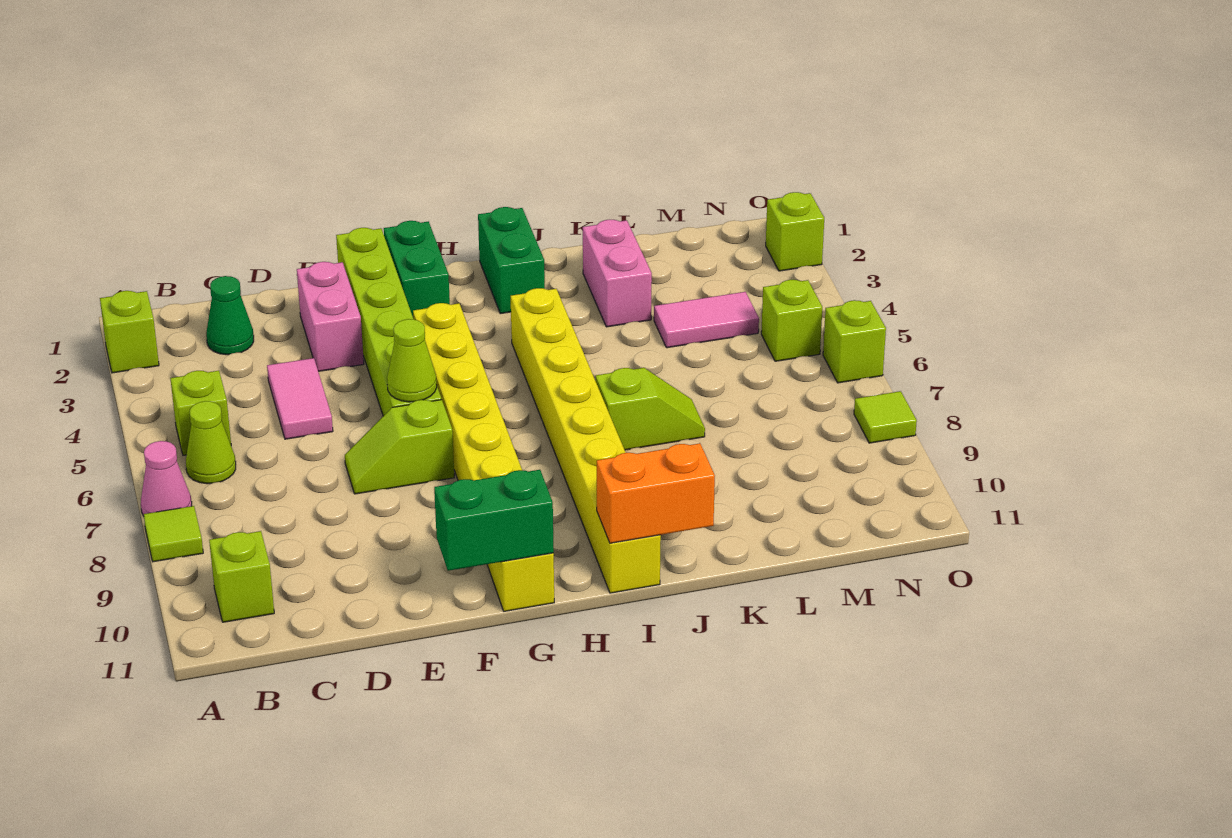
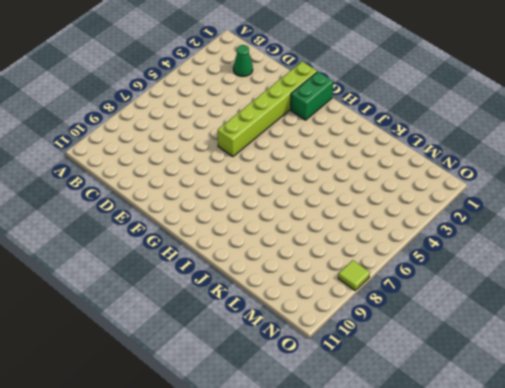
none -> lime 1x1 brick [100,291,159,373]
none -> pink 1x1 cone [141,441,192,516]
none -> lime 1x1 tile [144,506,203,562]

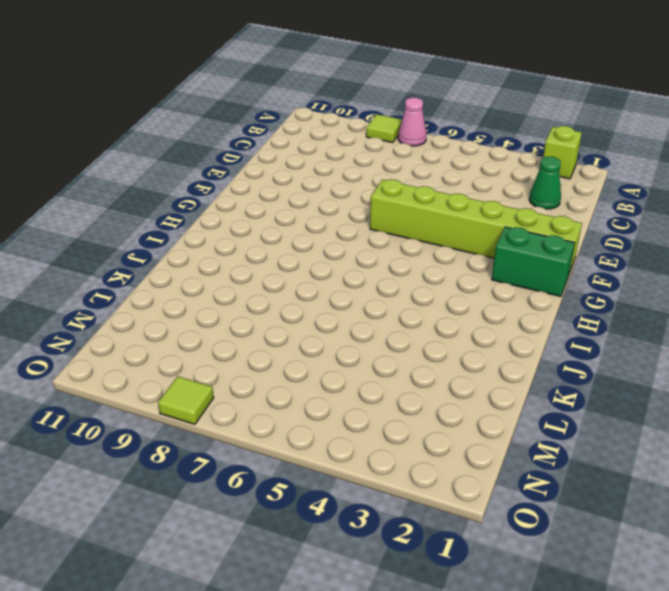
none -> lime 1x1 brick [170,371,231,455]
none -> lime 1x1 cone [186,401,236,484]
none -> lime 1x1 brick [209,531,274,622]

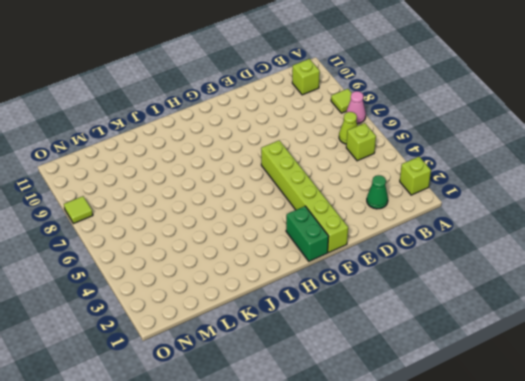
none -> pink 1x2 tile [267,358,333,439]
none -> pink 1x2 brick [297,262,364,371]
none -> lime 1x2 slope [345,400,454,494]

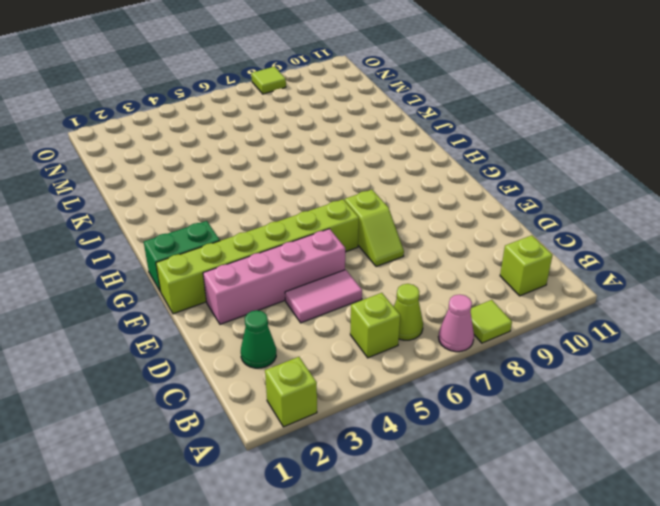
pink 1x4 brick [203,229,345,324] -> pink 1x2 brick [297,262,364,371]
none -> yellow 1x8 brick [413,303,554,611]
none -> green 1x2 brick [478,207,545,314]
none -> yellow 1x8 brick [511,288,661,593]

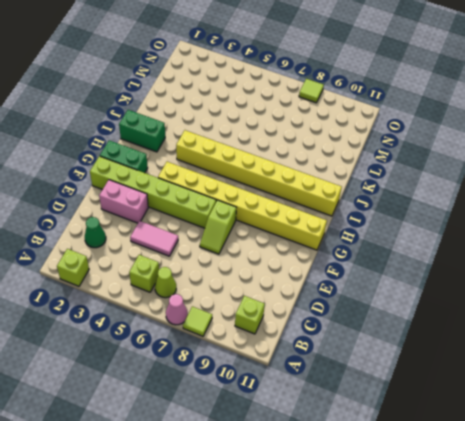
none -> lime 1x2 slope [596,368,705,450]
none -> pink 1x2 brick [583,220,652,327]
none -> pink 1x2 tile [654,292,759,348]

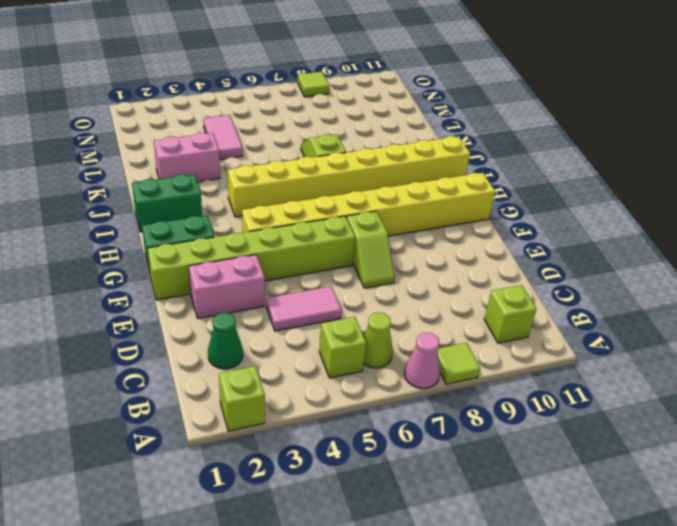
none -> lime 1x1 brick [761,280,822,361]
none -> lime 1x1 brick [766,192,824,271]
none -> lime 1x1 brick [823,300,886,383]

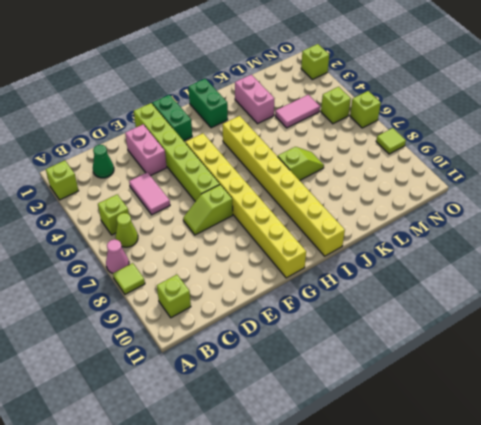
none -> lime 1x1 cone [387,319,437,402]
none -> green 1x2 brick [434,470,554,571]
none -> orange 1x2 brick [597,443,715,543]

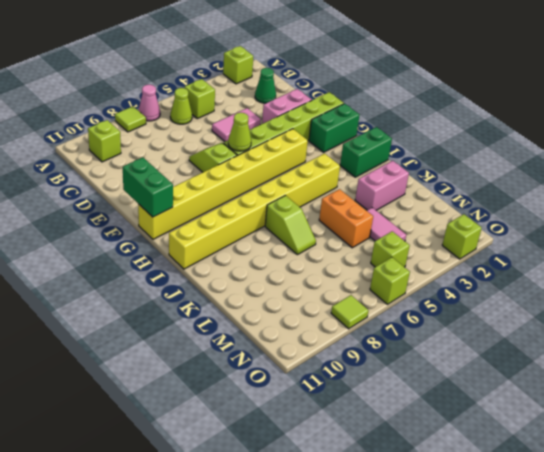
orange 1x2 brick [319,189,373,248] -> orange 1x2 brick moved to [597,443,715,543]

